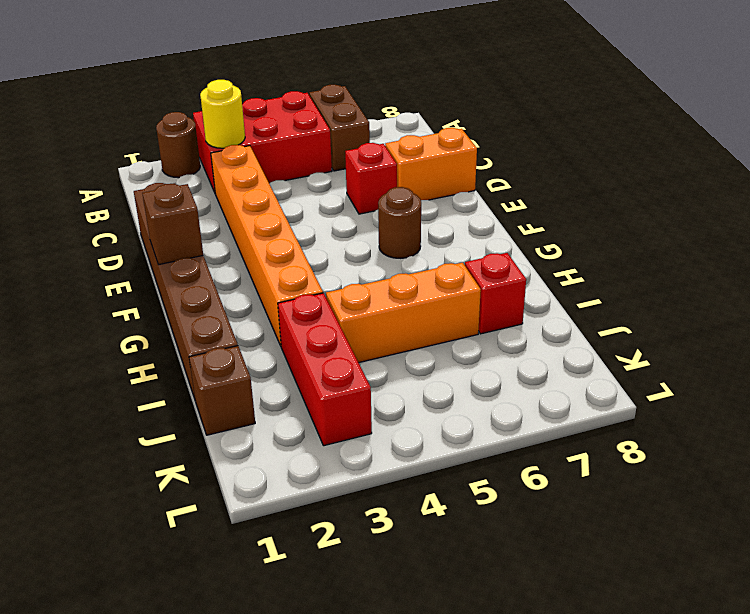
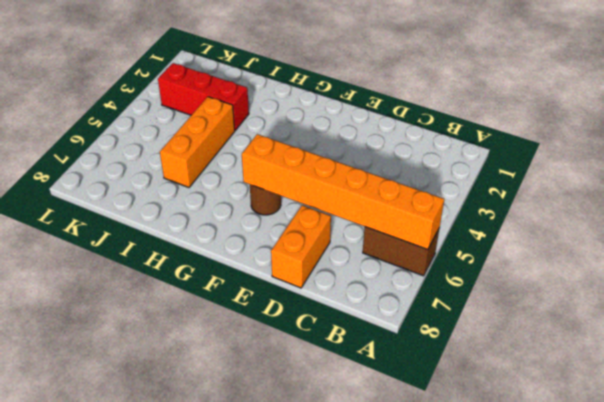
orange 1x6 brick [242,134,444,250] -> orange 1x6 brick moved to [211,145,323,346]
none -> brown 1x1 round brick [156,112,200,178]
none -> red 2x3 brick [193,91,332,192]
none -> brown 1x6 brick [134,183,238,399]

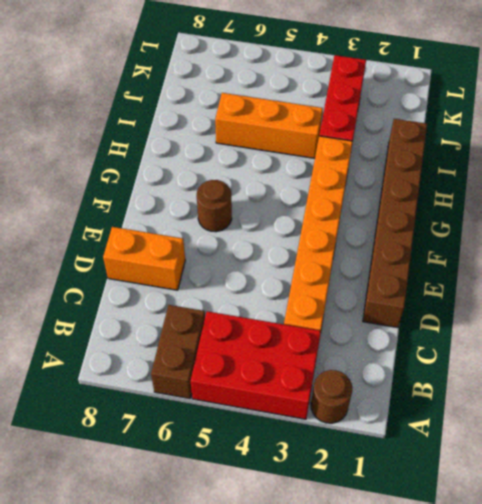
none -> red 1x1 brick [345,143,397,214]
none -> red 1x1 brick [465,253,526,334]
none -> brown 1x1 brick [189,346,255,435]

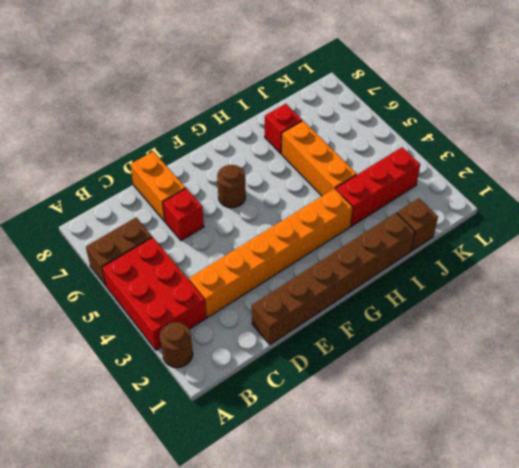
none -> yellow 1x1 round brick [200,80,245,148]
none -> brown 1x1 brick [142,184,203,265]

